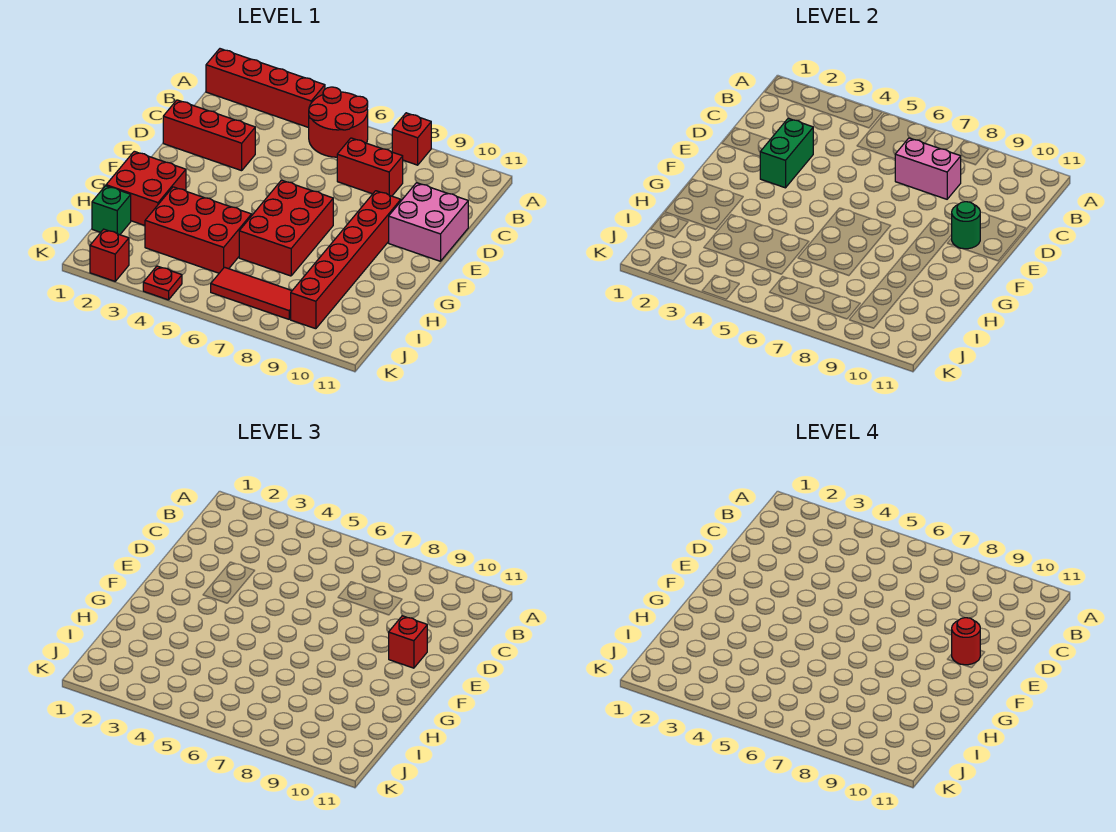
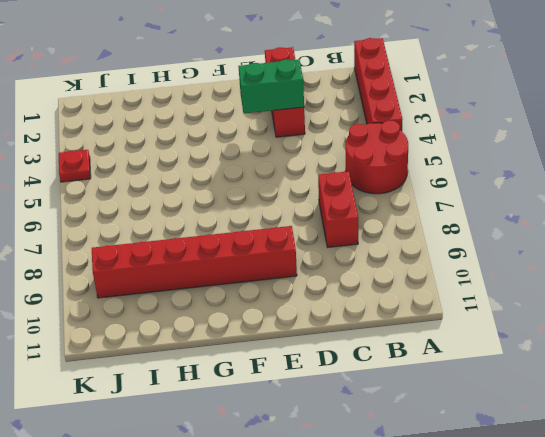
none -> red 1x1 brick [392,113,431,165]
none -> pink 2x2 brick [389,183,468,261]
none -> red 2x3 brick [239,180,333,276]

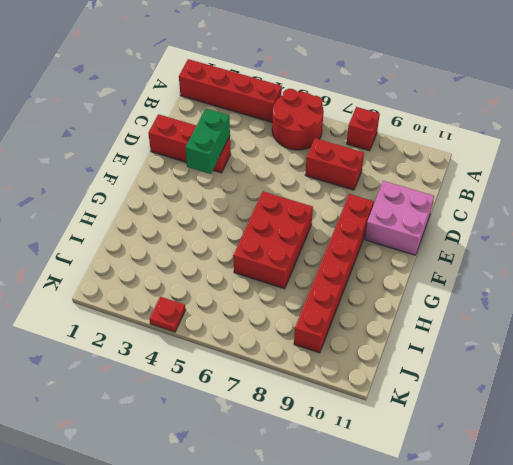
none -> red 2x2 brick [106,151,186,225]
none -> red 2x3 brick [145,187,252,273]
none -> green 1x1 brick [92,186,131,235]

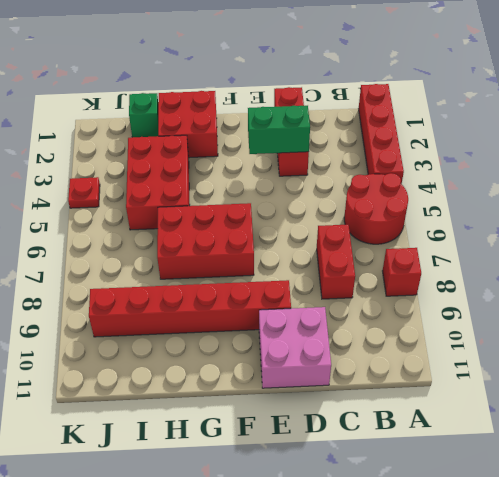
none -> red 1x3 tile [211,267,292,319]
none -> red 1x1 brick [90,229,129,281]
none -> pink 1x2 brick [895,138,961,199]

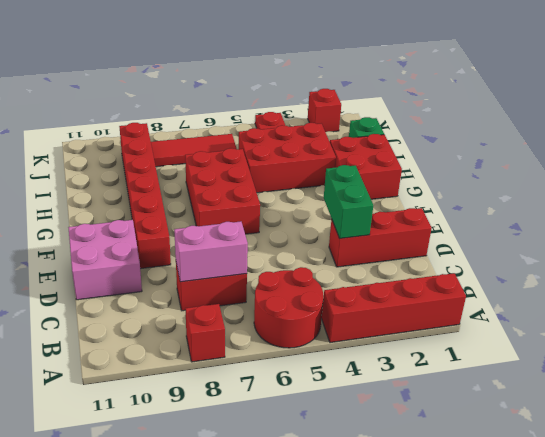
none -> green 1x1 round brick [952,202,980,249]
none -> red 1x1 brick [389,616,427,668]
none -> red 1x1 round brick [952,618,980,665]

